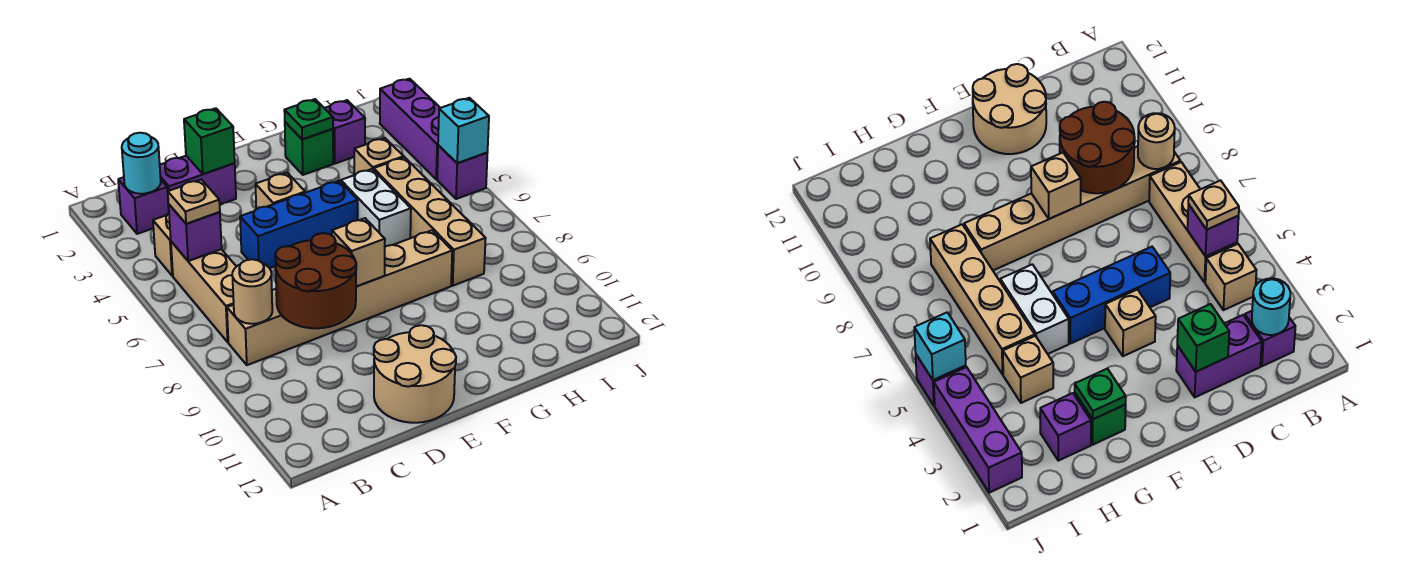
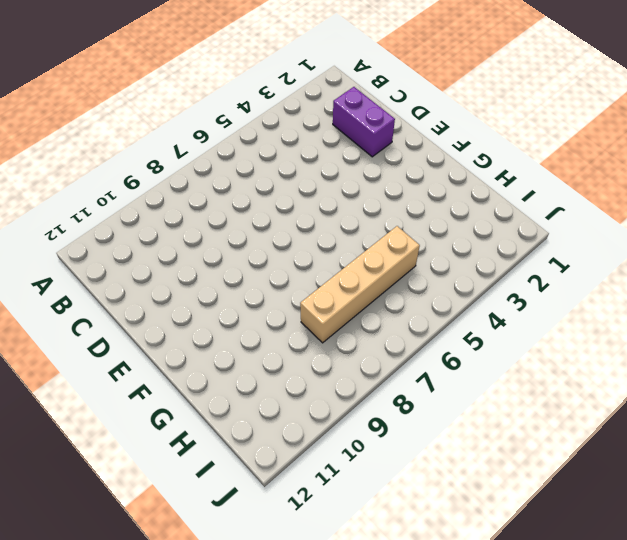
none -> purple 1x1 brick [118,177,169,234]
none -> tan 1x1 brick [153,214,173,276]
none -> tan 1x3 brick [171,242,236,342]

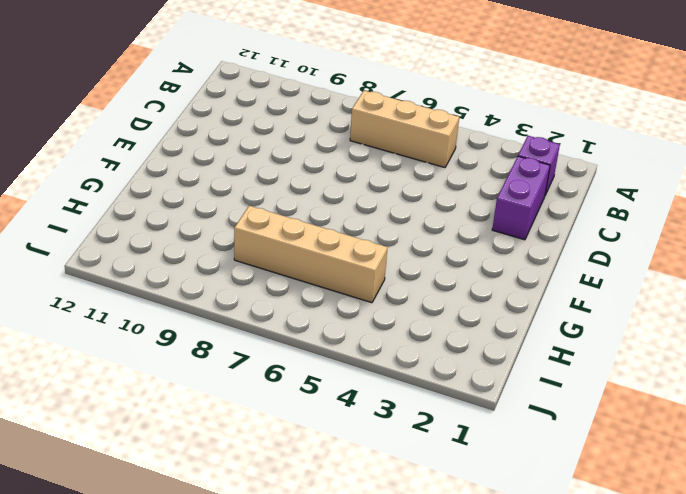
none -> tan 1x1 brick [153,214,173,276]
none -> tan 1x6 brick [227,230,452,365]
none -> blue 1x3 brick [240,181,358,268]

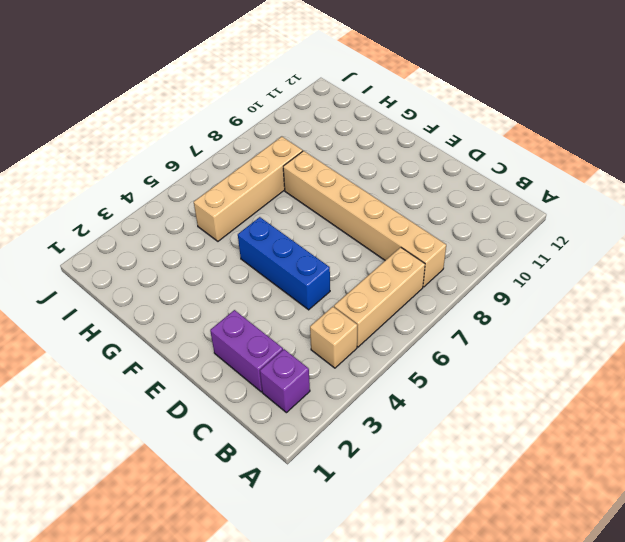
none -> tan 2x2 round brick [374,325,456,423]
none -> tan 1x1 brick [255,173,305,209]
none -> green 1x1 brick [285,122,333,175]

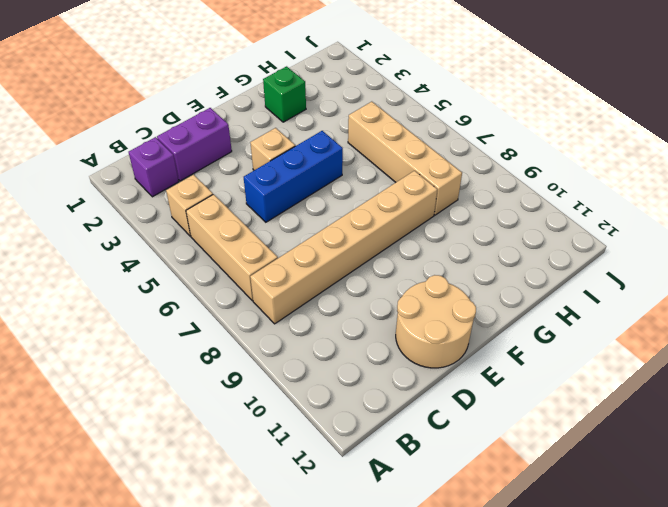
none -> white 1x2 brick [341,169,411,247]
none -> purple 1x1 brick [325,100,365,163]
none -> tan 1x1 brick [354,138,404,175]

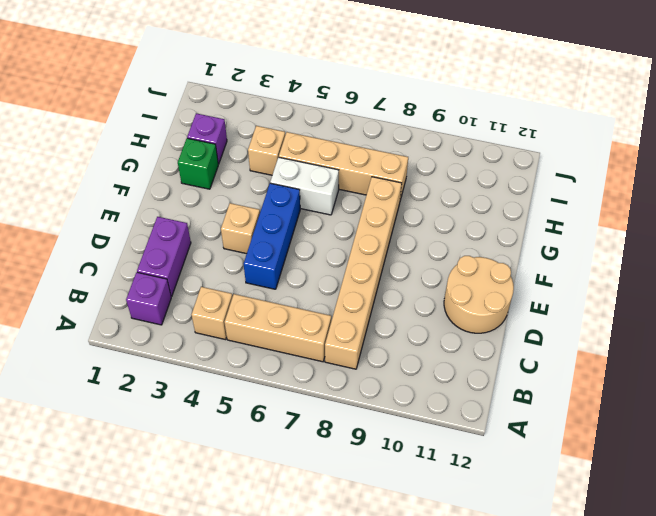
none -> purple 1x3 brick [380,79,440,179]
none -> purple 1x1 brick [437,145,487,199]
none -> cyan 1x1 round brick [122,133,161,194]

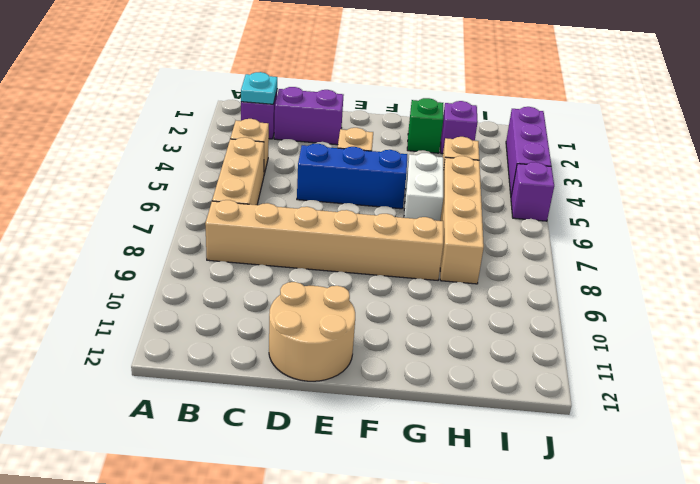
cyan 1x1 plate [241,72,277,104] -> cyan 1x1 round brick [122,133,161,194]
none -> purple 1x1 brick [169,205,222,261]
none -> tan 1x1 round brick [232,259,272,324]
none -> brown 2x2 round brick [275,233,356,328]

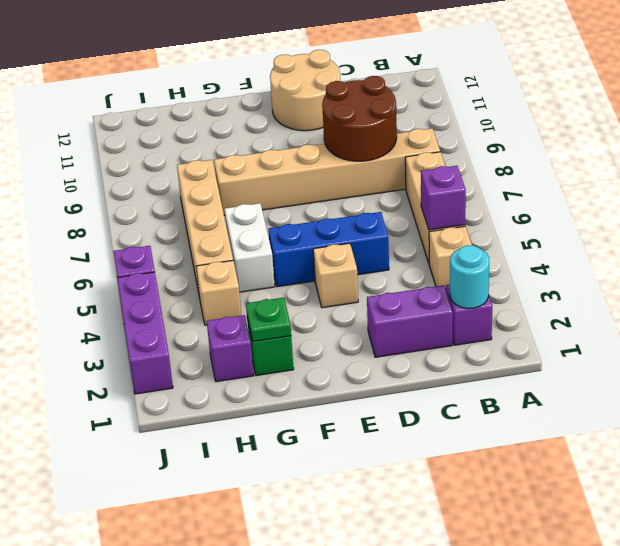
none -> tan 1x1 round brick [232,259,272,324]
none -> green 1x1 brick [184,108,235,174]
none -> tan 1x1 brick [332,218,385,287]

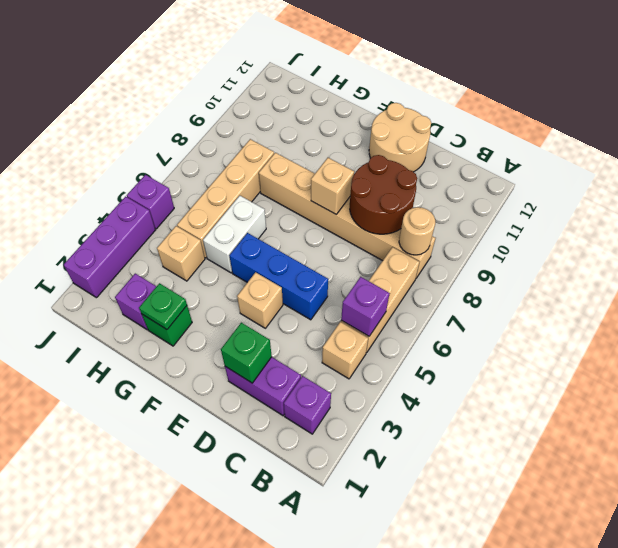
none -> cyan 1x1 round brick [122,133,161,194]
none -> cyan 1x1 brick [438,98,489,163]
none -> tan 1x1 plate [168,180,220,224]

